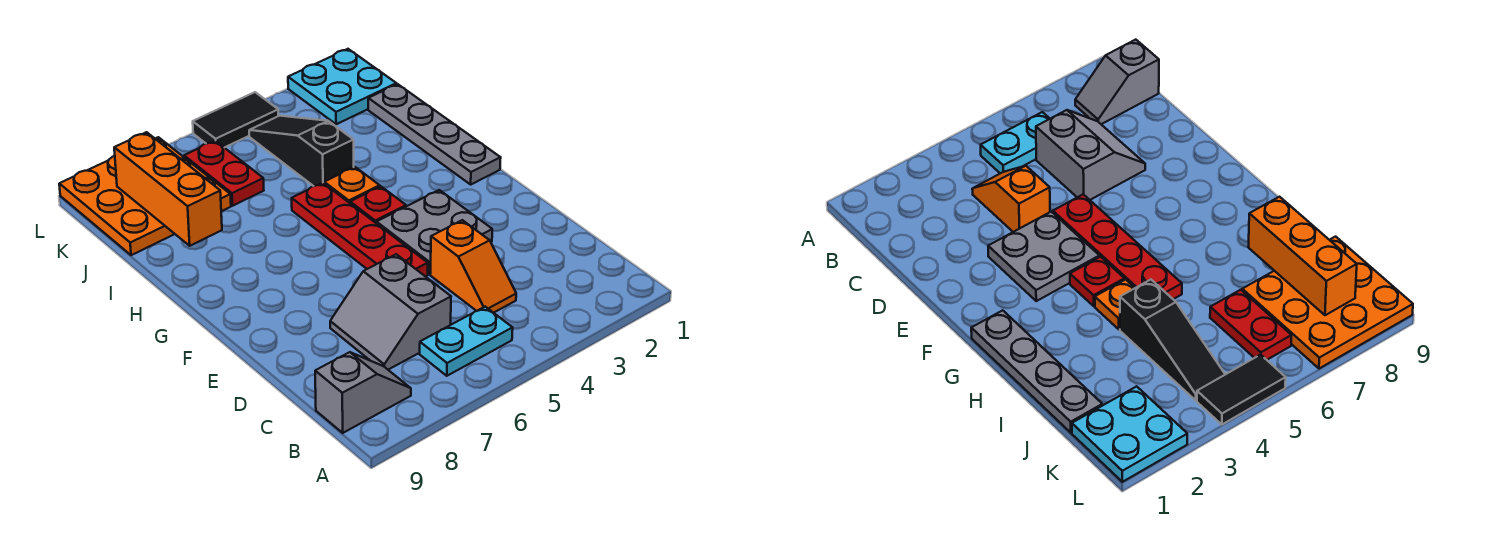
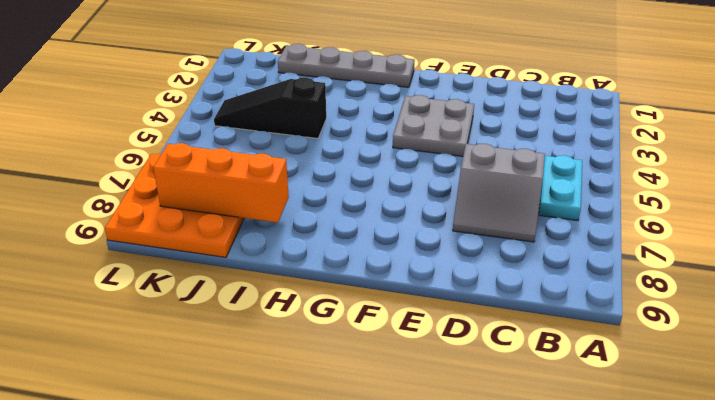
none -> grey 1x2 slope [315,352,411,433]
none -> orange 1x2 slope [430,220,516,313]
none -> red 1x4 plate [292,183,428,277]

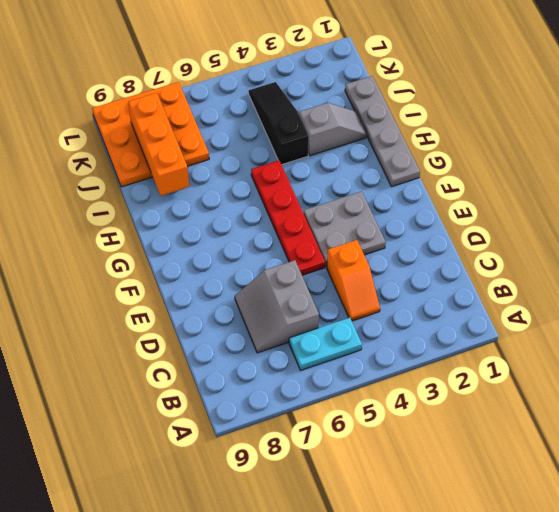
grey 1x2 slope [299,103,366,156] -> grey 1x2 slope moved to [315,352,411,433]
none -> red 1x1 plate [350,186,406,224]
none -> orange 1x1 plate [324,167,380,203]
none -> red 1x2 plate [184,141,264,206]

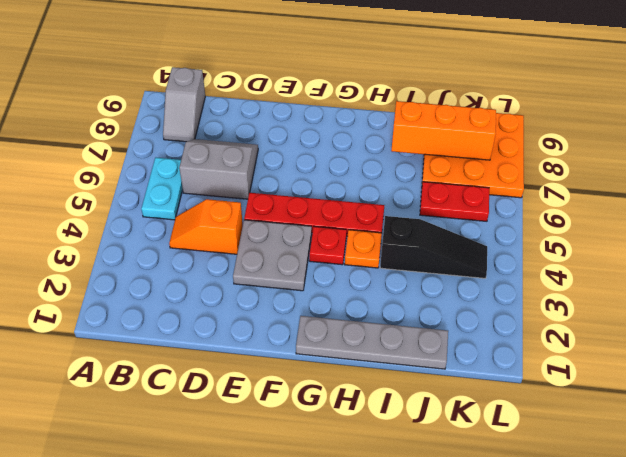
none -> cyan 2x2 plate [288,49,396,124]
none -> black 1x2 tile [193,92,278,148]

